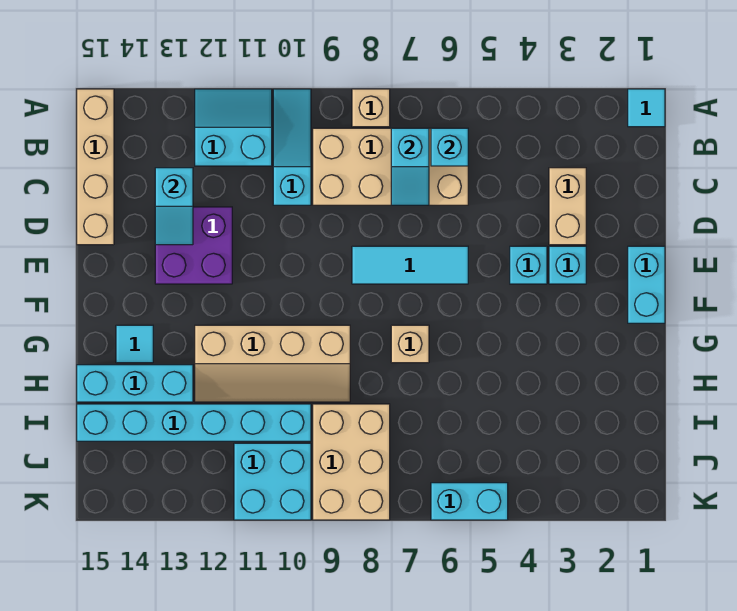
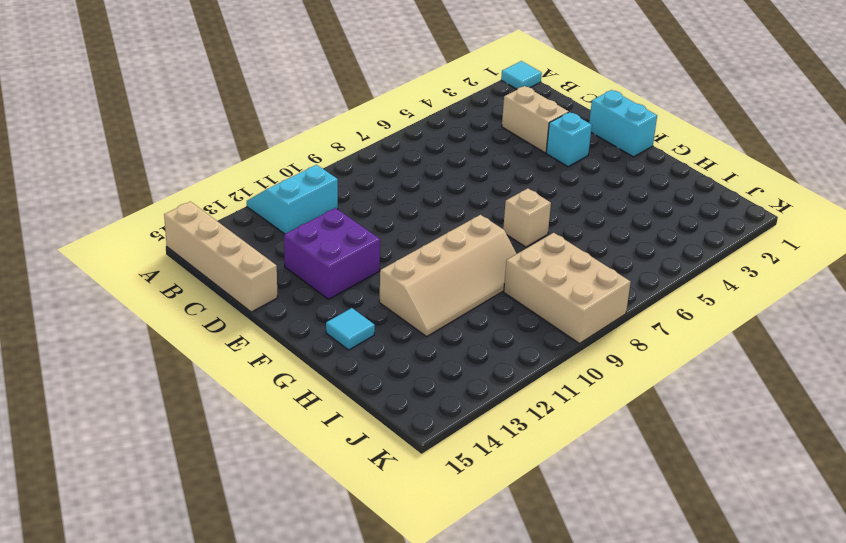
none -> tan 1x1 brick [352,89,390,127]
none -> cyan 1x3 slope [273,89,311,205]
none -> tan 2x4 brick [313,128,468,205]

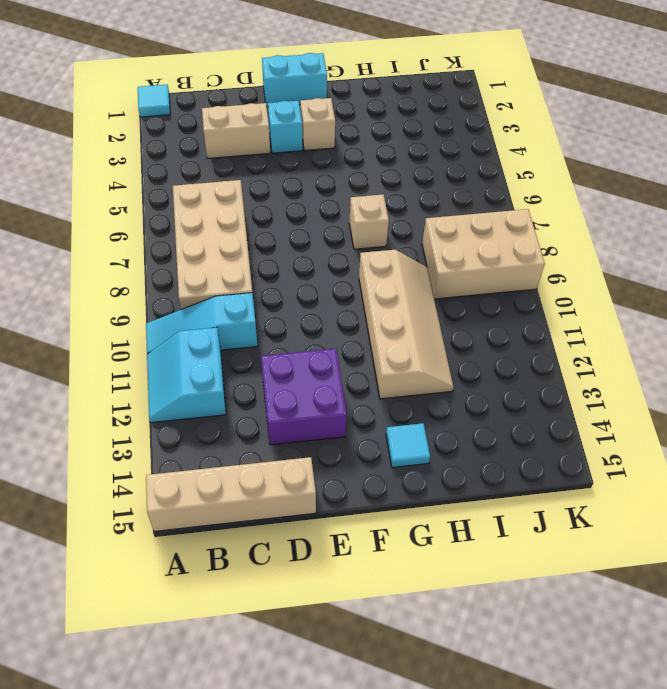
tan 1x1 brick [300,98,335,151] -> tan 1x1 brick moved to [352,89,390,127]
none -> cyan 1x1 brick [510,246,547,284]
none -> cyan 1x3 tile [352,246,468,284]
none -> cyan 1x3 brick [77,365,193,402]

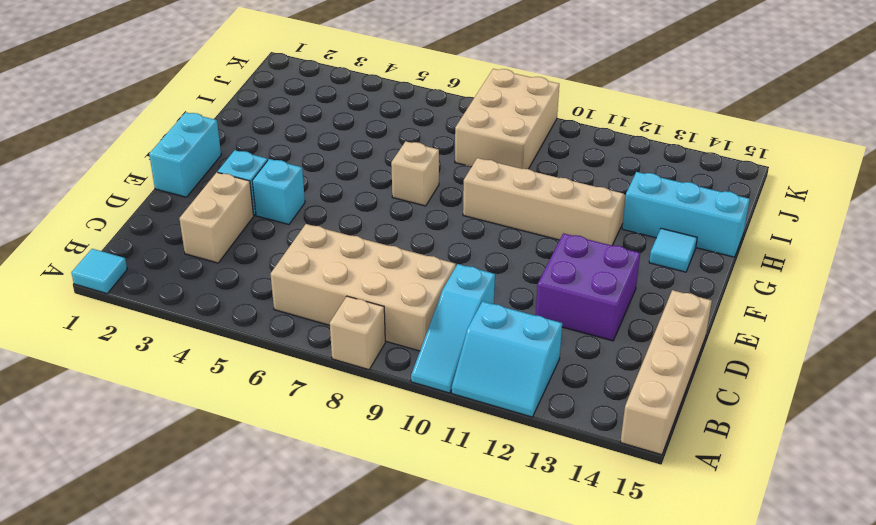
none -> cyan 1x3 tile [352,246,468,284]
none -> cyan 1x6 brick [77,404,311,441]
none -> cyan 2x2 brick [234,443,311,520]

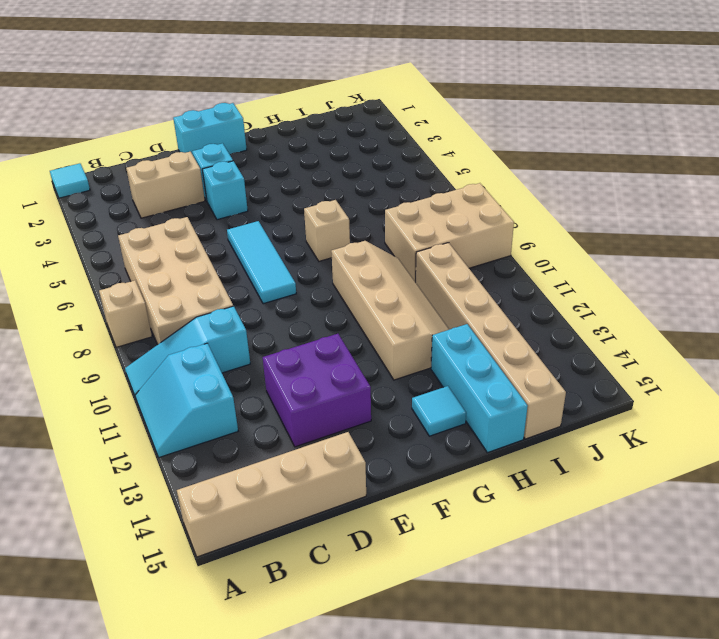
tan 1x6 brick [416,243,566,439] -> cyan 1x6 brick [77,404,311,441]
none -> cyan 2x2 brick [234,443,311,520]
none -> cyan 1x2 brick [431,483,508,520]
none -> cyan 1x1 brick [431,128,468,166]

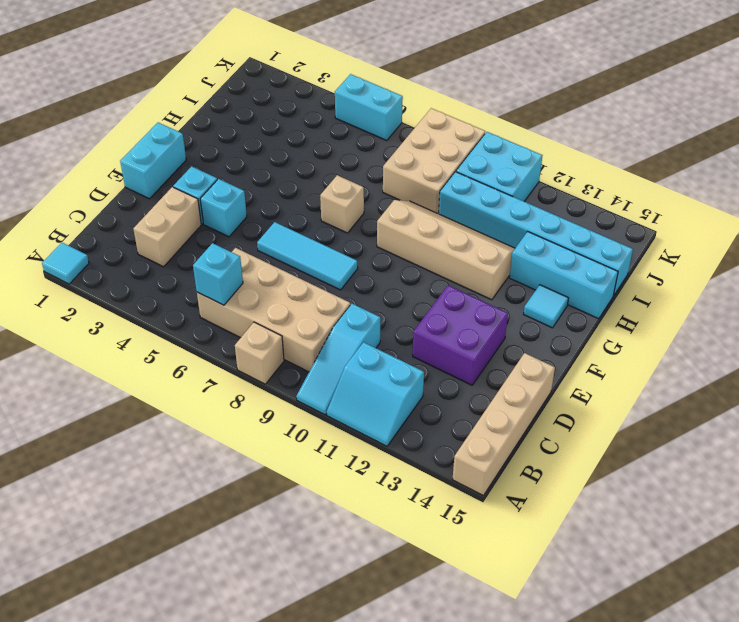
none -> cyan 1x2 slope [391,128,429,205]
none -> cyan 1x2 slope [155,168,193,245]

